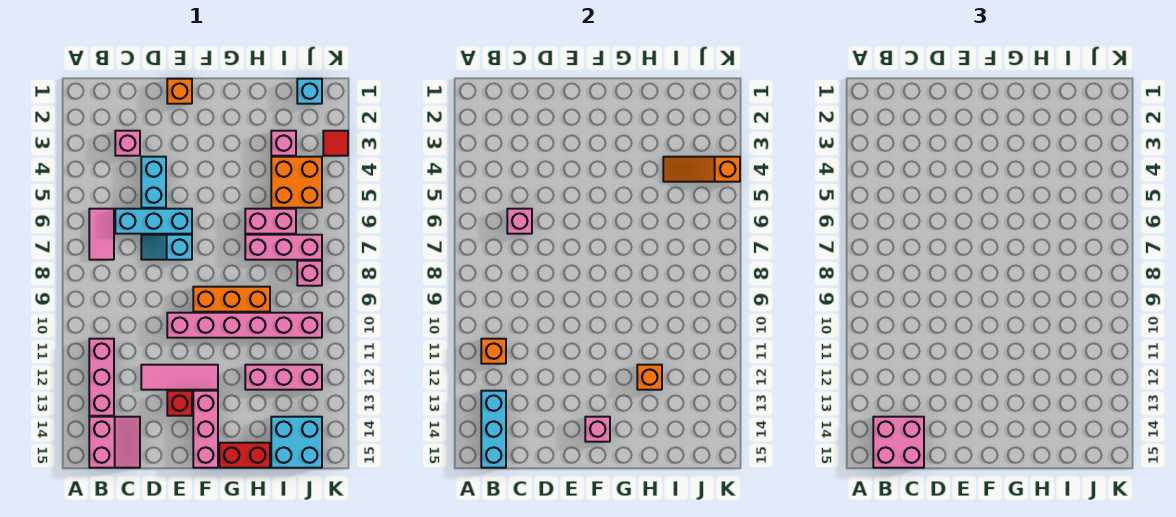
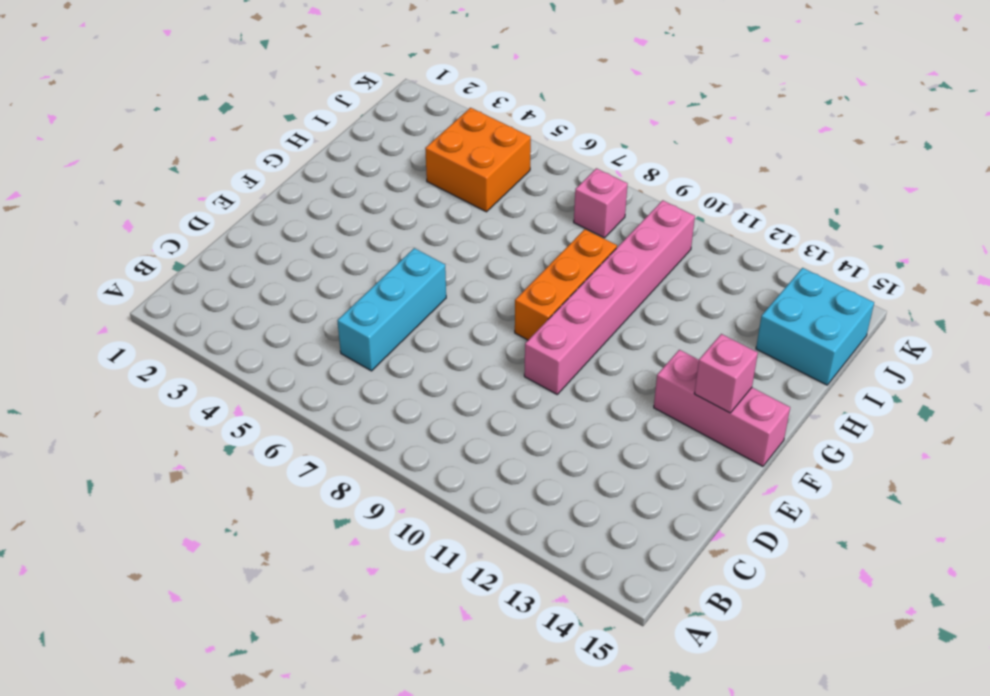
none -> pink 1x2 tile [89,209,114,260]
none -> pink 1x3 brick [89,339,114,416]
none -> pink 2x2 slope [89,417,140,468]
none -> pink 1x1 brick [115,131,140,156]

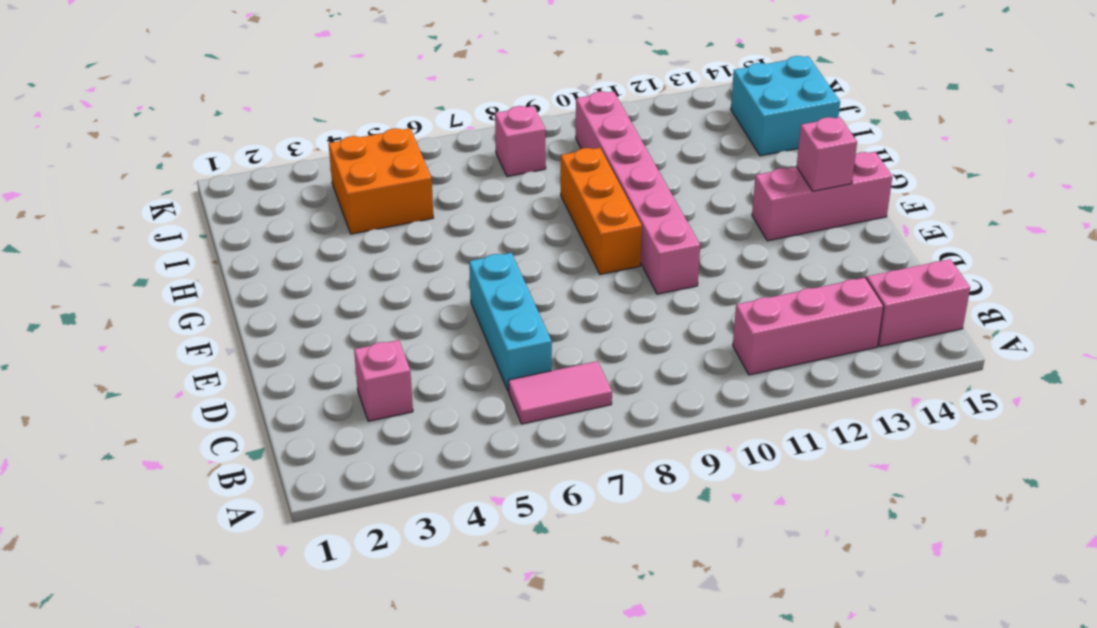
none -> cyan 1x2 brick [141,157,166,208]
none -> cyan 1x2 slope [141,235,192,260]
none -> pink 1x3 tile [141,365,218,390]
none -> orange 1x1 brick [167,79,192,104]

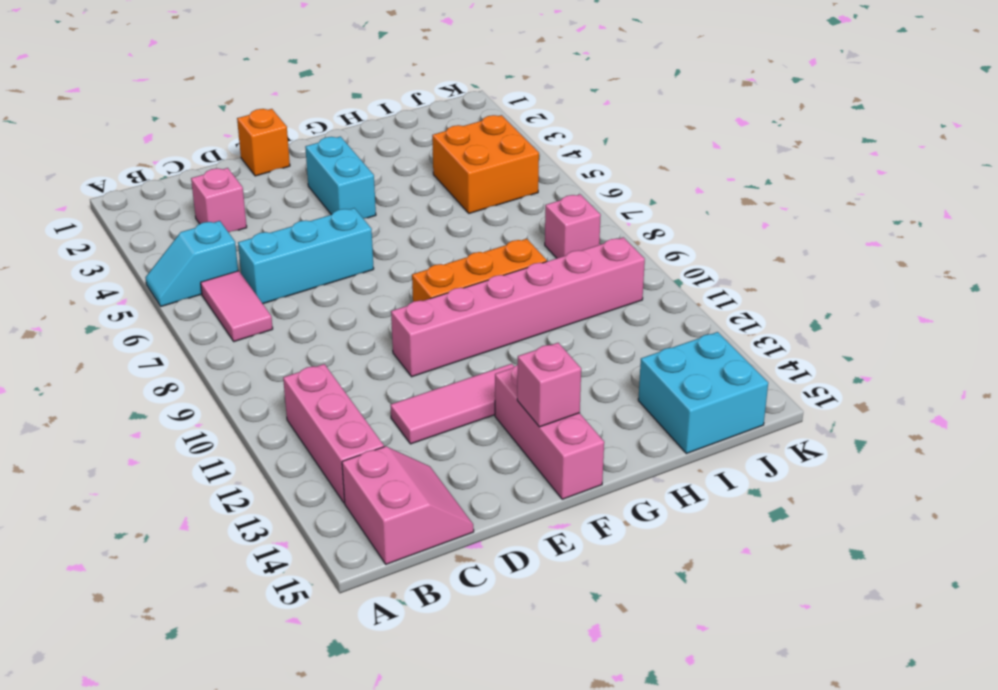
cyan 1x2 slope [146,221,238,306] -> cyan 1x2 slope moved to [141,235,192,260]
cyan 1x2 brick [305,137,376,218] -> cyan 1x2 brick moved to [141,157,166,208]
none -> red 1x1 brick [167,391,192,416]
none -> red 1x2 brick [219,443,270,468]
none -> pink 1x2 brick [245,209,296,234]
none -> pink 1x3 brick [245,235,322,260]

